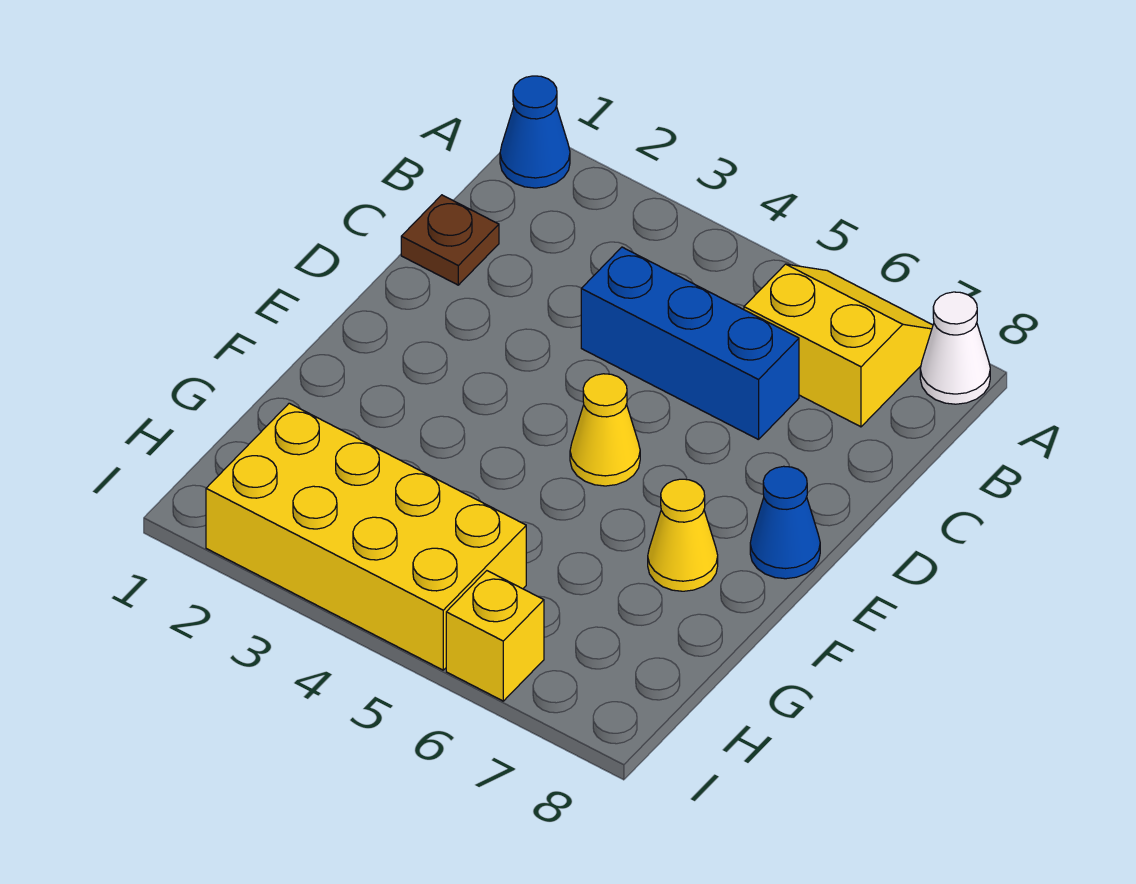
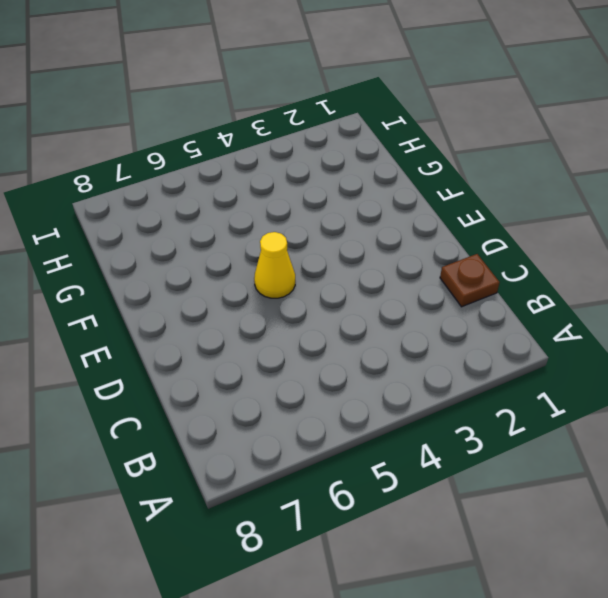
none -> blue 1x1 cone [500,76,570,188]
none -> yellow 2x2 slope [744,264,933,427]

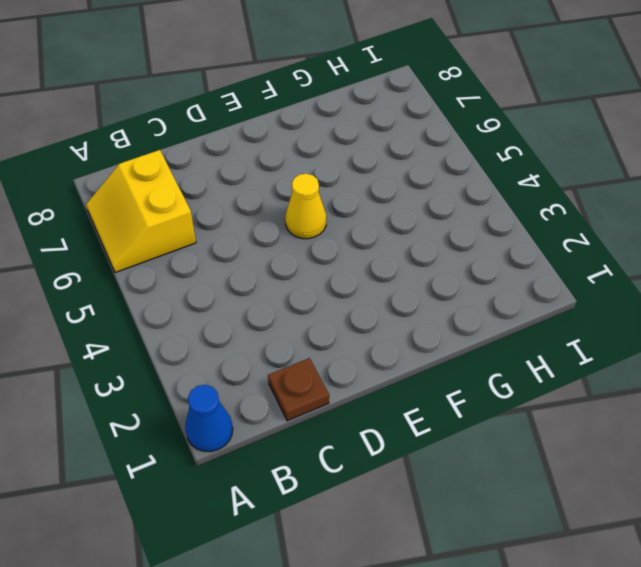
none -> white 1x1 cone [920,292,990,404]
none -> blue 1x3 brick [581,247,799,440]

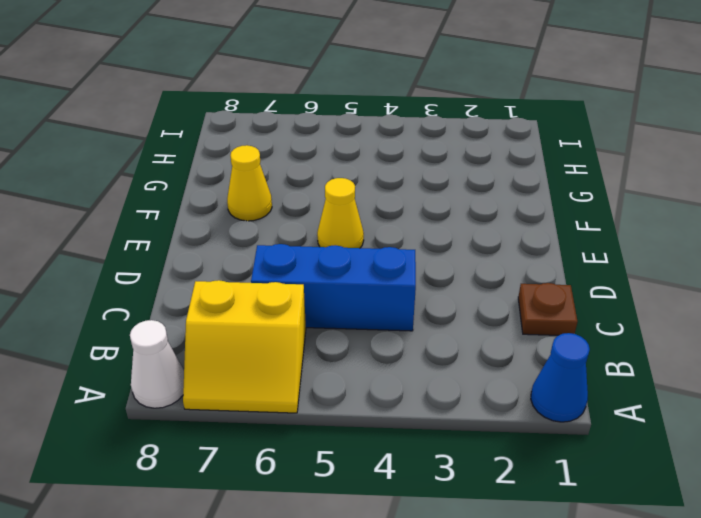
none -> blue 1x1 cone [750,466,820,579]
none -> yellow 2x4 brick [206,403,526,670]

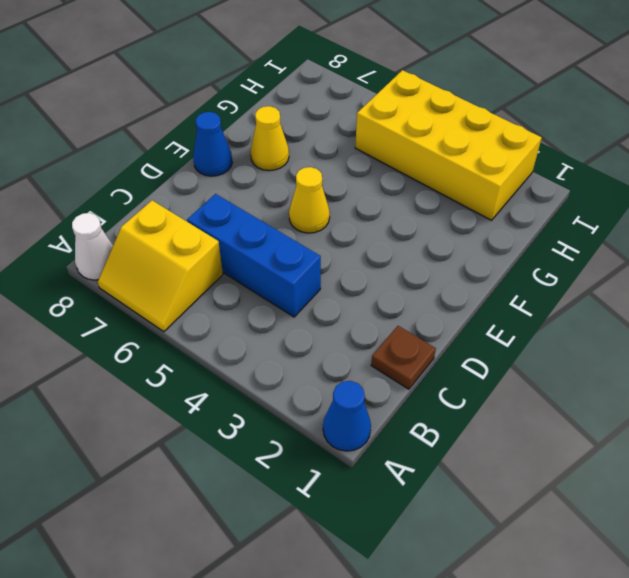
none -> yellow 1x1 brick [446,571,544,701]

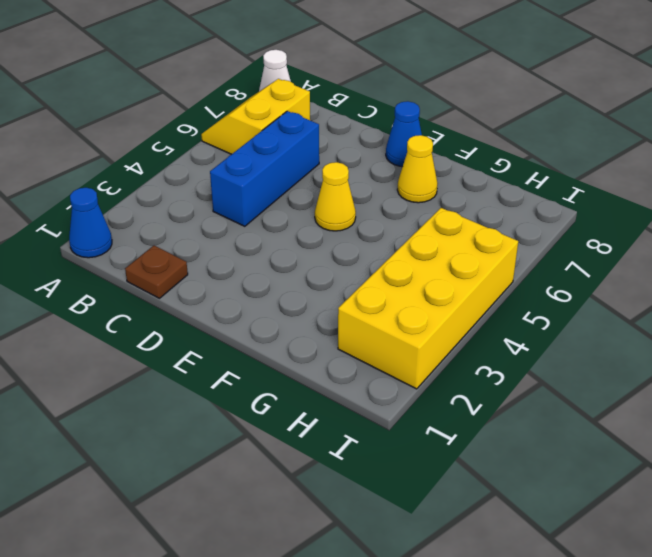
none -> yellow 1x1 brick [446,571,544,701]

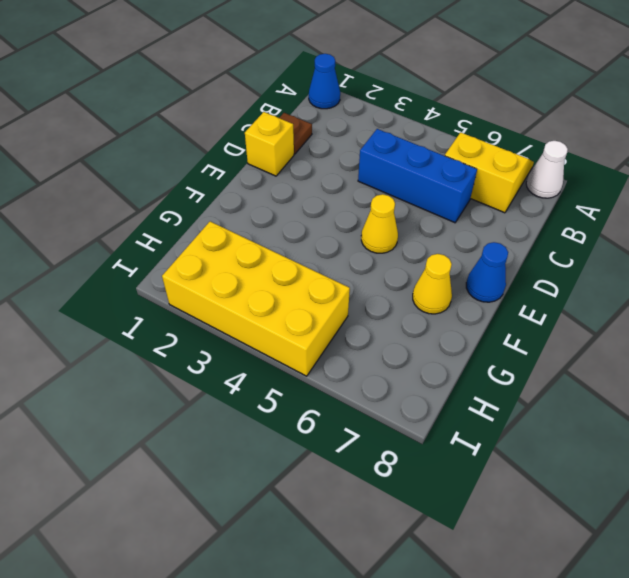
yellow 1x1 brick [245,112,294,176] -> yellow 1x1 brick moved to [446,571,544,701]

